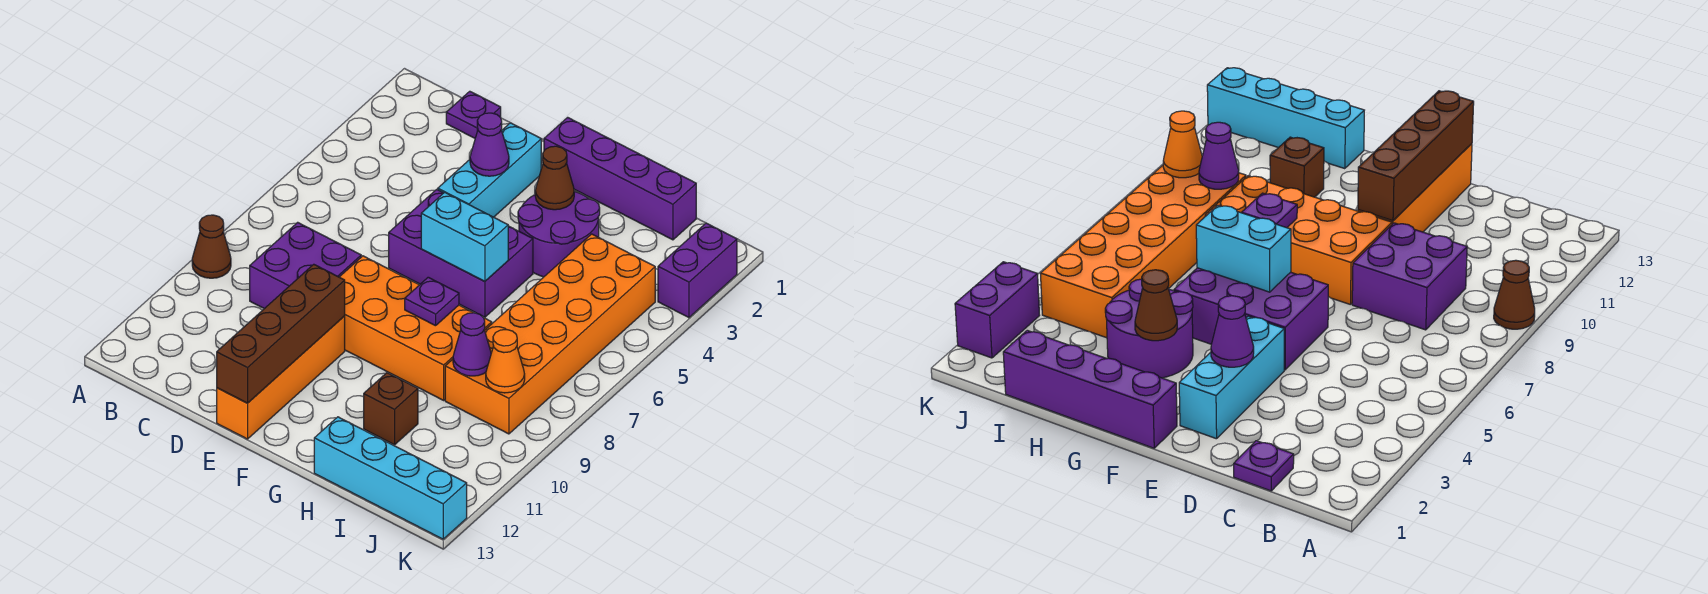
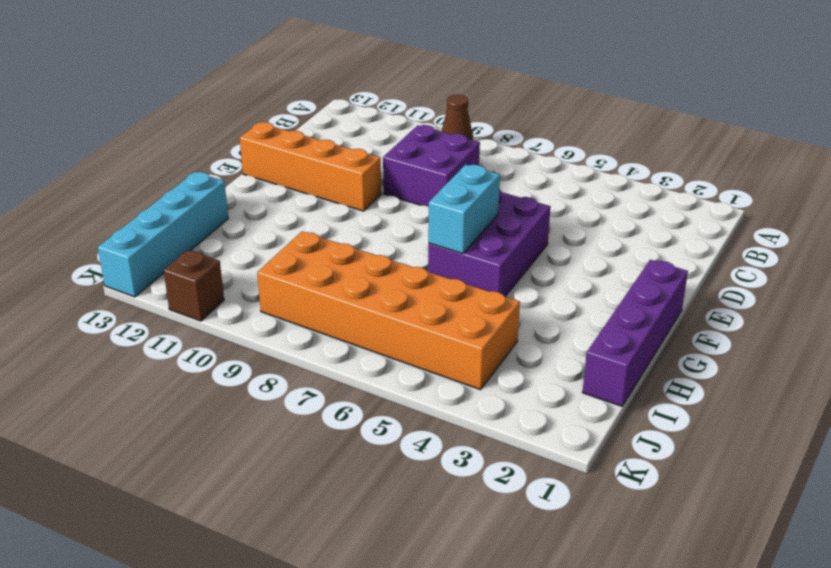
brown 1x1 brick [164,250,224,321] -> brown 1x1 brick moved to [364,373,418,445]
none -> purple 1x1 plate [446,91,501,138]
none -> cyan 1x3 brick [438,123,541,217]
none -> orange 2x4 brick [340,256,492,400]

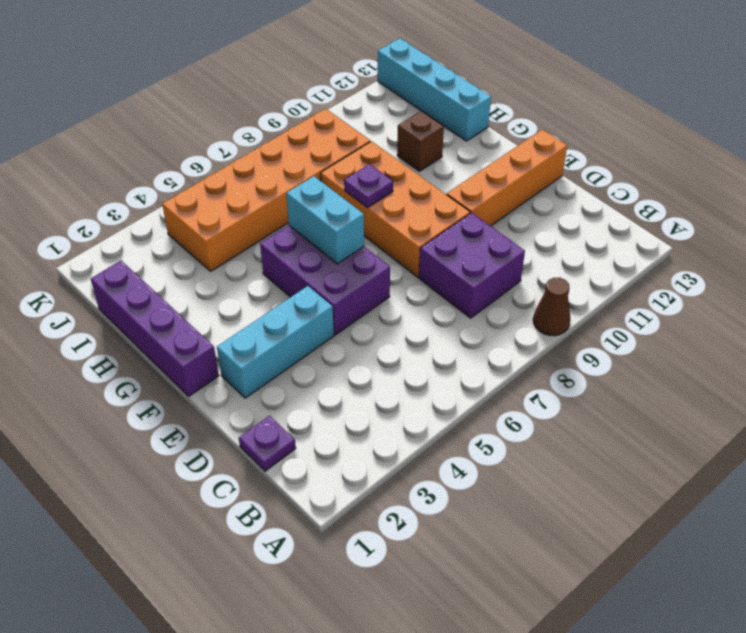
none -> purple 2x2 round brick [518,191,600,277]
none -> purple 1x2 brick [658,223,737,318]
none -> purple 1x1 cone [470,113,509,176]

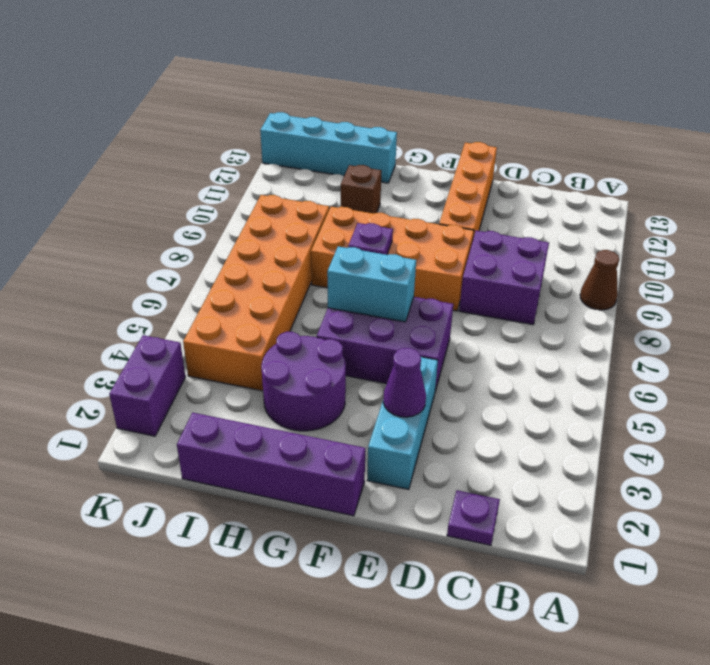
none -> brown 1x4 brick [217,264,345,403]
none -> brown 1x1 cone [535,146,574,210]
none -> purple 1x1 cone [453,313,491,376]

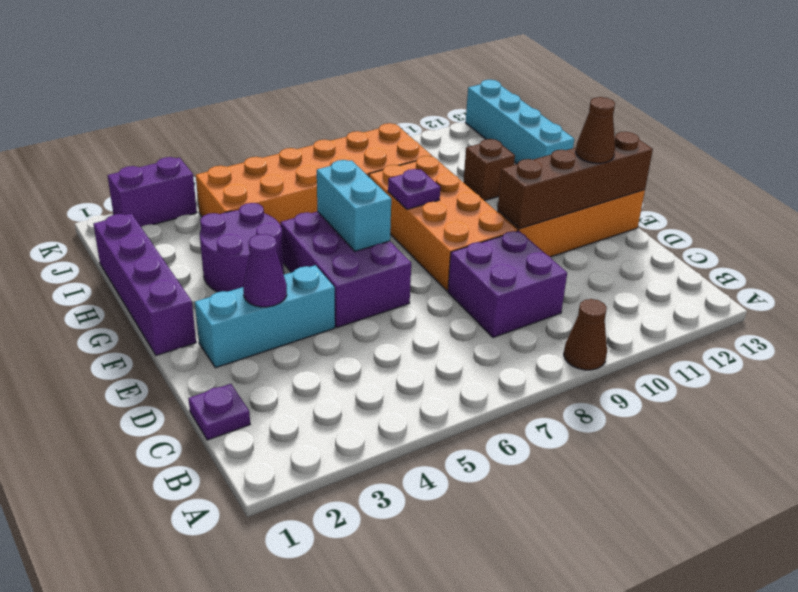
brown 1x1 cone [576,97,615,163] -> brown 1x1 cone moved to [535,146,574,210]
none -> purple 1x1 cone [453,313,491,376]
none -> orange 1x1 cone [486,330,525,393]

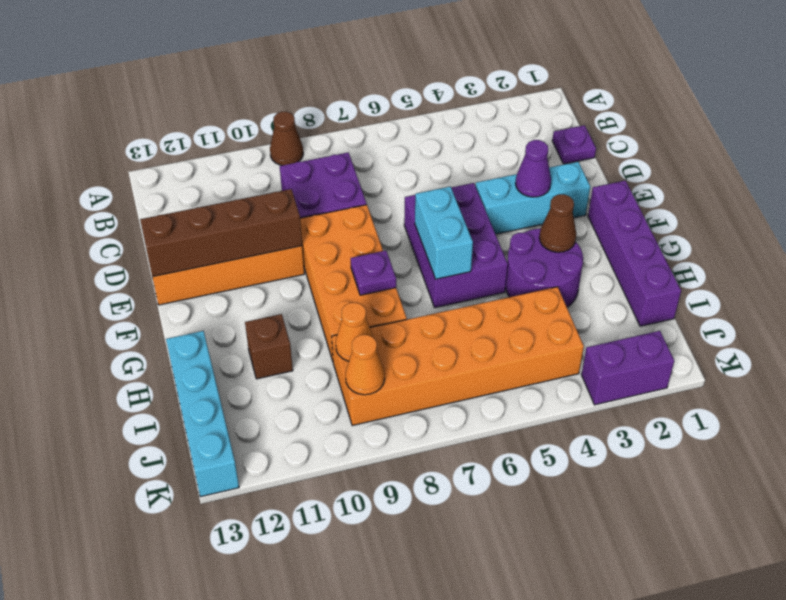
orange 1x1 cone [336,303,373,361] -> purple 1x1 cone [453,313,491,376]

